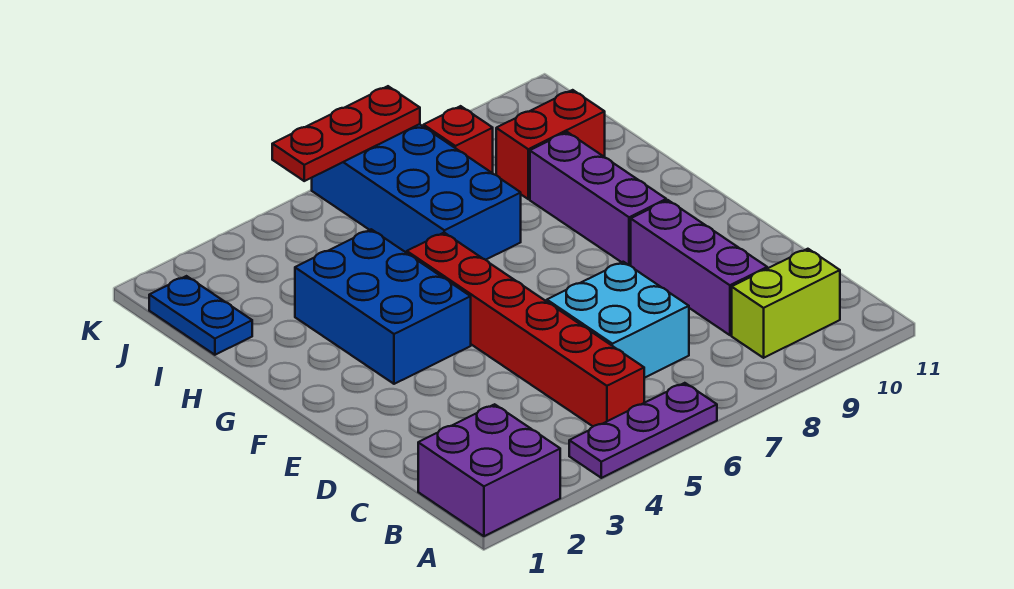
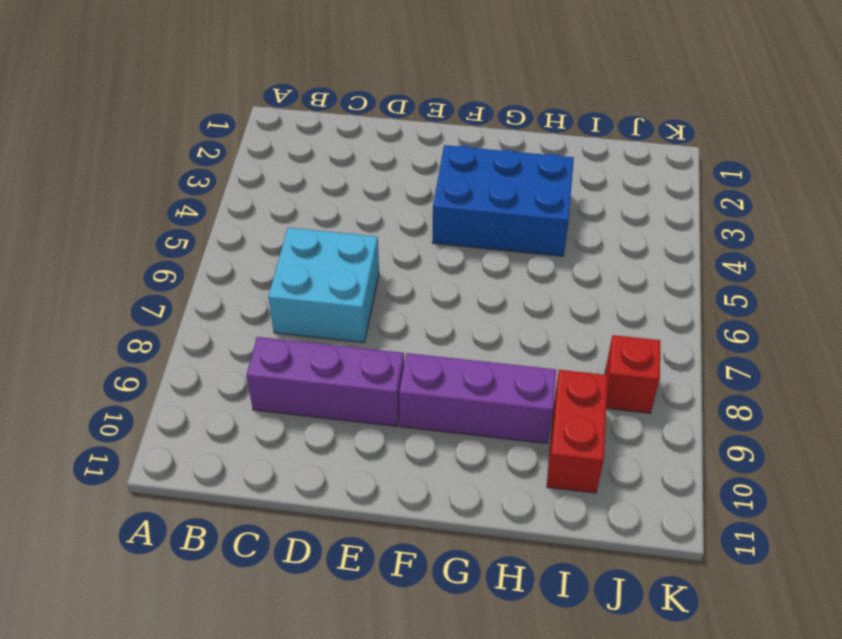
none -> purple 2x2 brick [418,404,560,536]
none -> purple 1x3 plate [569,383,717,478]
none -> red 1x6 brick [407,233,644,426]

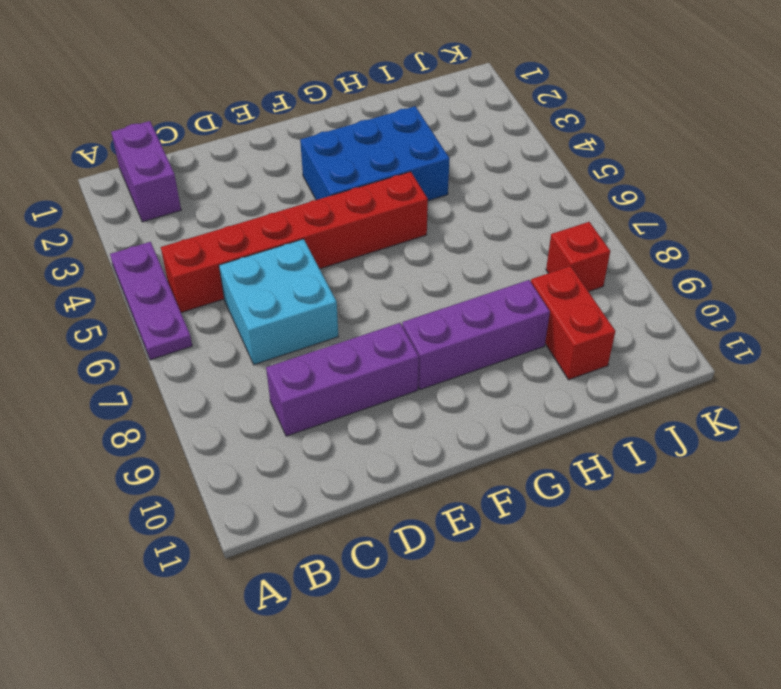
purple 1x2 brick [111,121,181,222] -> purple 2x2 brick [418,404,560,536]
none -> lime 1x2 brick [732,249,840,358]
none -> blue 2x4 brick [312,124,521,260]
none -> blue 1x2 plate [149,276,252,355]

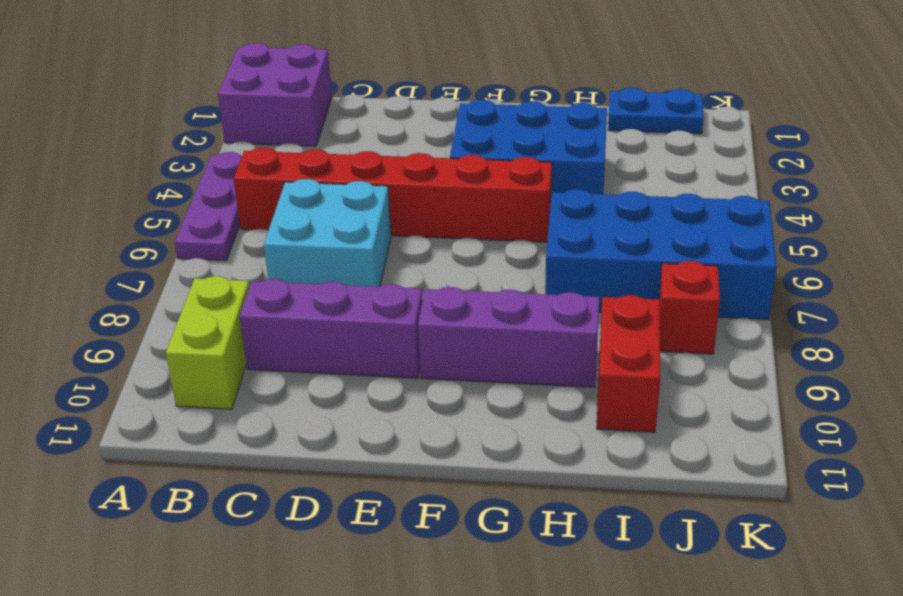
none -> red 1x3 plate [272,86,420,181]

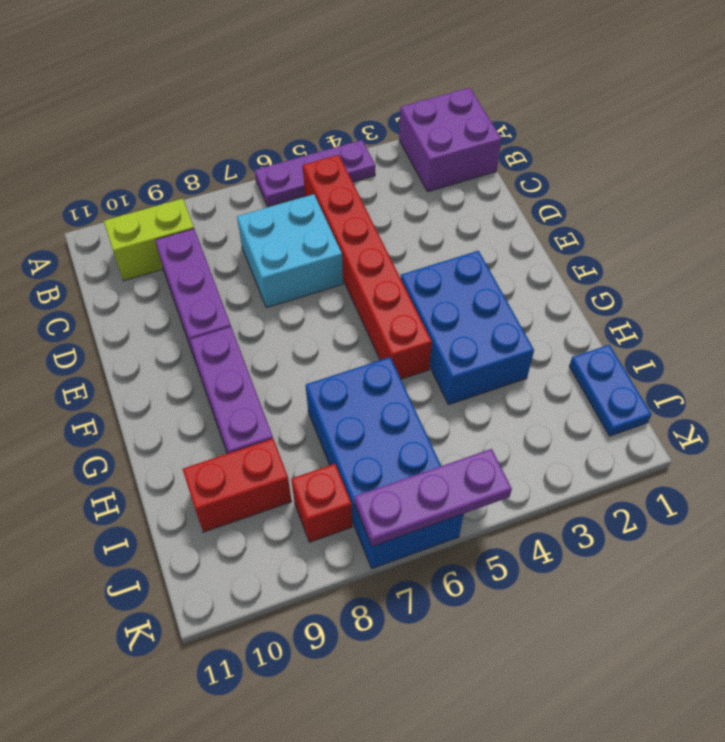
purple 1x3 plate [355,449,512,546] -> red 1x3 plate [272,86,420,181]

